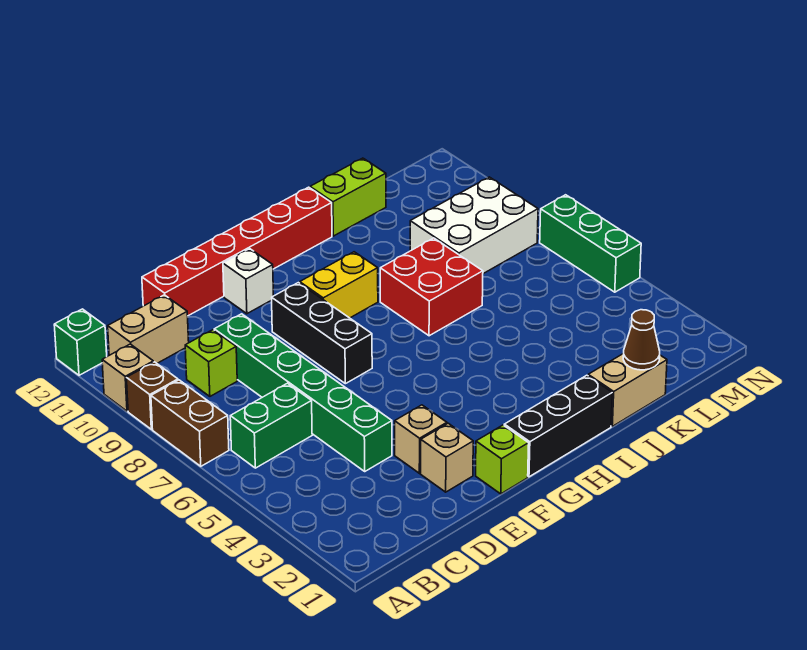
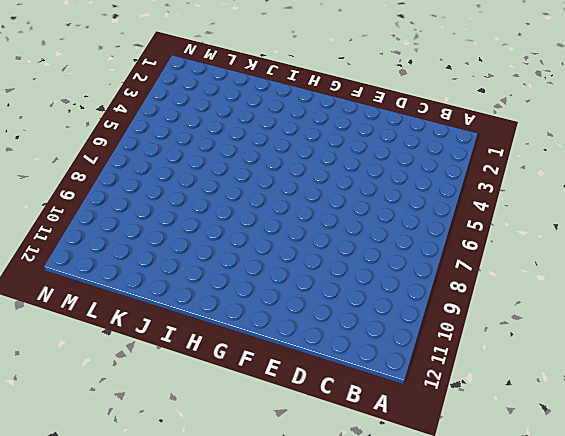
none -> brown 1x2 brick [151,380,229,466]
none -> brown 1x1 brick [126,362,178,429]
none -> tan 1x1 brick [102,344,153,411]

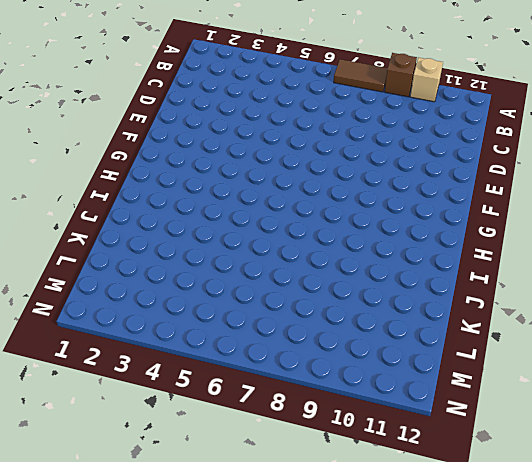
brown 1x2 tile [334,59,388,92] -> brown 1x2 brick [151,380,229,466]
none -> green 1x1 brick [54,309,107,375]
none -> green 1x2 brick [230,383,312,468]
none -> tan 1x2 brick [108,295,189,363]

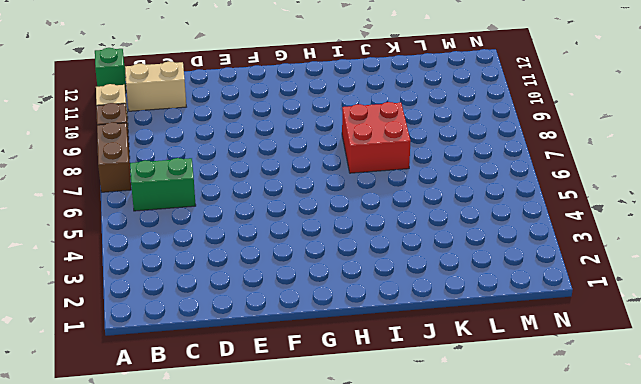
none -> lime 1x1 brick [185,330,237,396]
none -> green 1x6 brick [214,314,392,471]
none -> red 1x6 brick [142,187,332,316]

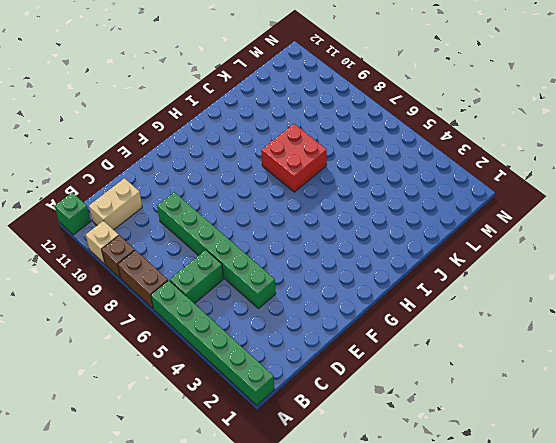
green 1x6 brick [151,280,274,405] -> none
none -> lime 1x1 brick [185,330,237,396]
none -> red 1x6 brick [142,187,332,316]
none -> tan 1x1 brick [421,423,473,492]

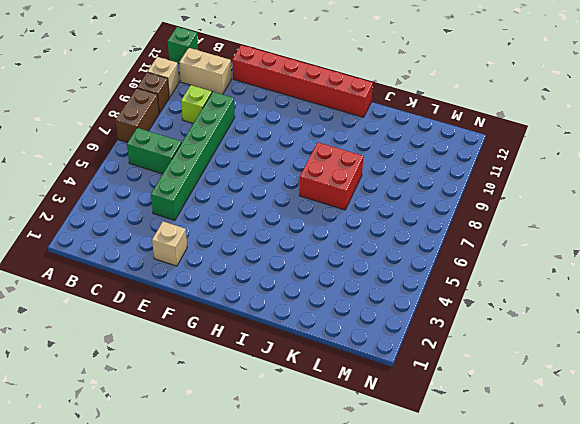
none -> tan 1x1 brick [395,405,447,473]
none -> lime 1x1 brick [476,425,529,494]
none -> black 1x3 brick [272,283,372,384]

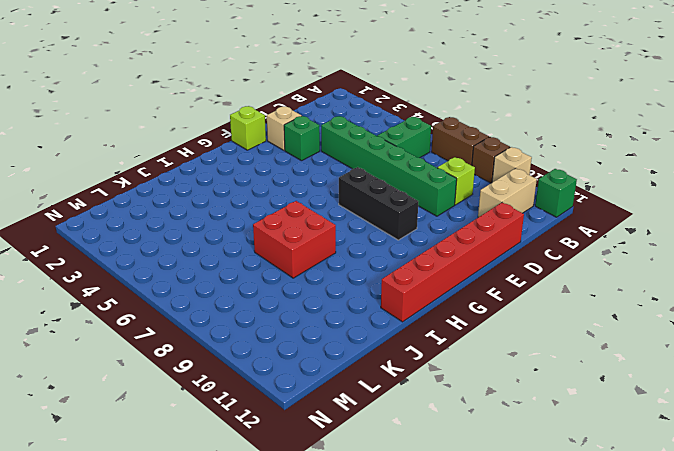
green 1x1 brick [284,116,320,161] -> tan 1x1 brick [395,405,447,473]
none -> white 1x1 brick [223,249,274,314]
none -> black 1x3 brick [504,375,612,477]
none -> yellow 1x2 brick [300,252,378,318]

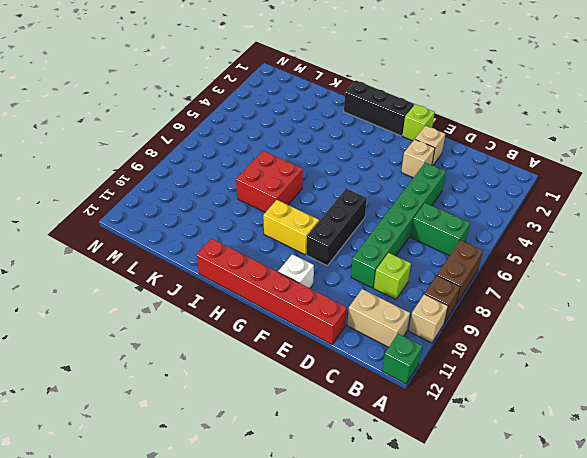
none -> tan 1x2 brick [588,353,667,426]
none -> lime 1x2 brick [310,158,386,236]
none -> white 2x3 brick [410,177,538,274]

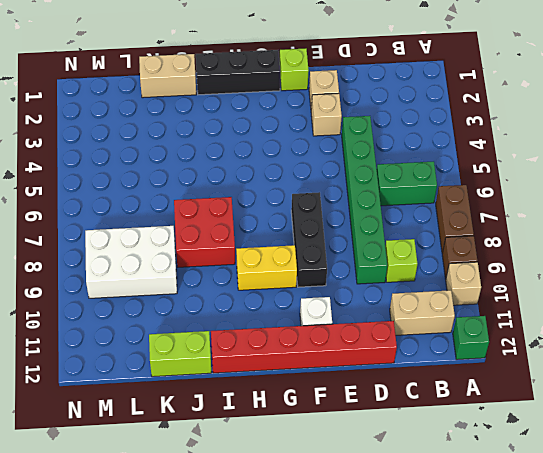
none -> green 1x3 brick [540,195,641,292]
none -> brown 1x1 cone [623,310,660,370]

